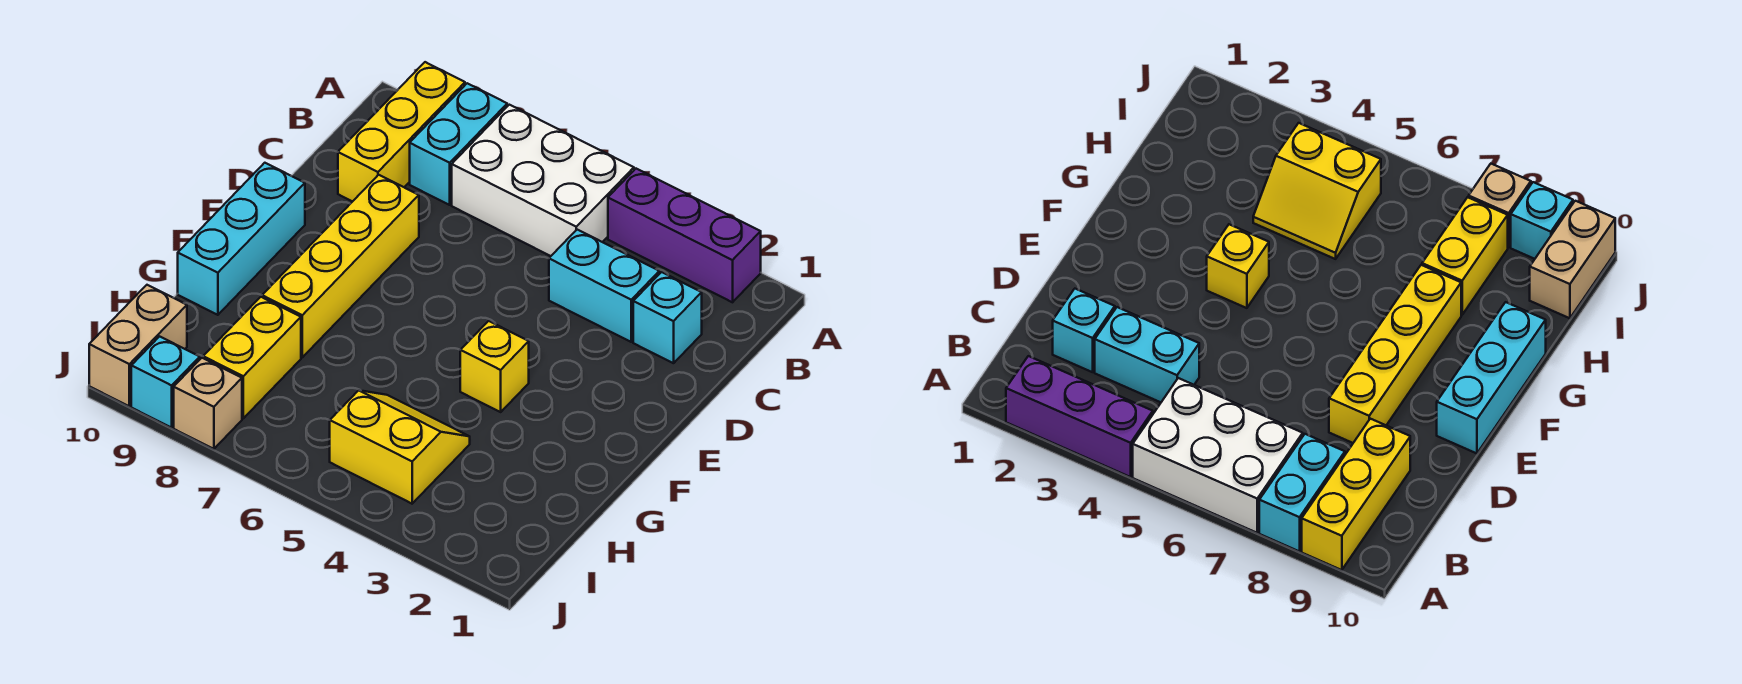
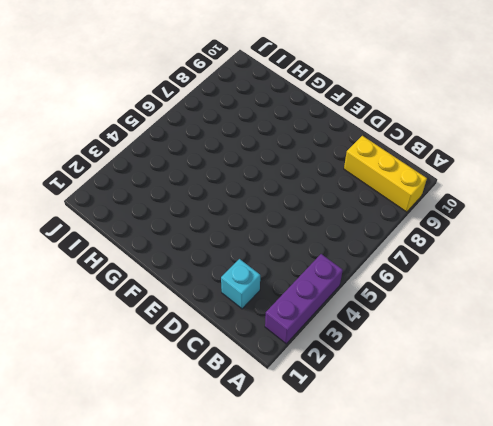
none -> white 2x3 brick [452,105,634,256]
none -> cyan 1x2 brick [410,83,507,205]
none -> cyan 1x2 brick [549,230,659,342]

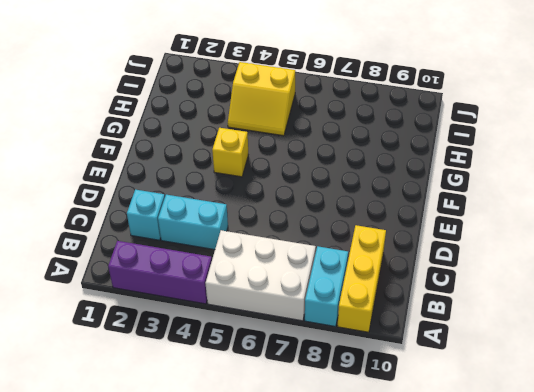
none -> yellow 1x4 brick [262,175,419,357]
none -> cyan 1x3 brick [178,163,305,315]
none -> yellow 1x2 brick [203,297,301,418]

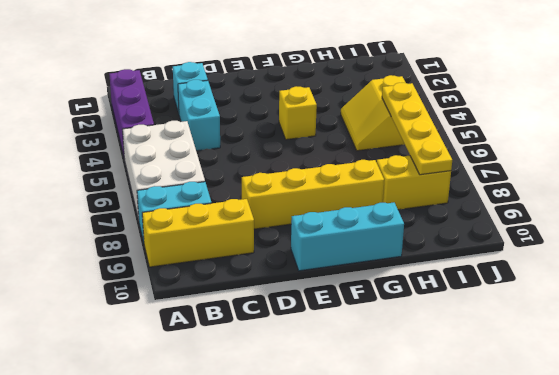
yellow 1x4 plate [382,83,452,175] -> none
none -> tan 1x2 brick [89,285,187,406]
none -> tan 1x1 brick [174,358,242,449]
none -> cyan 1x1 brick [131,336,200,428]

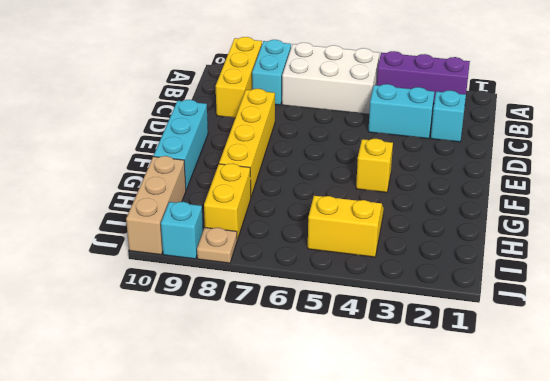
tan 1x3 brick [126,156,186,255] -> tan 1x2 brick [89,285,187,406]
tan 1x1 plate [197,228,237,263] -> tan 1x1 brick [174,358,242,449]

